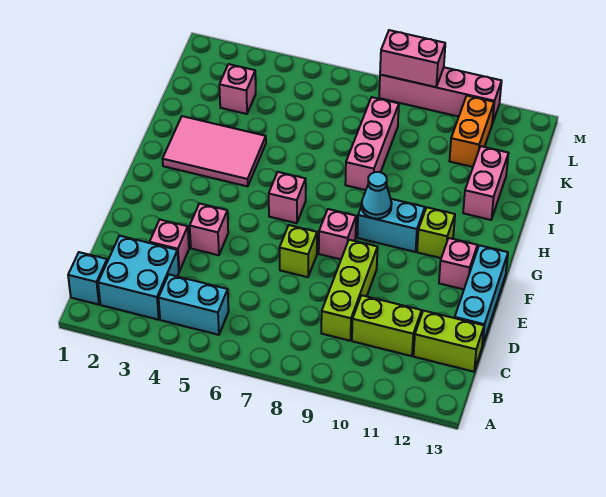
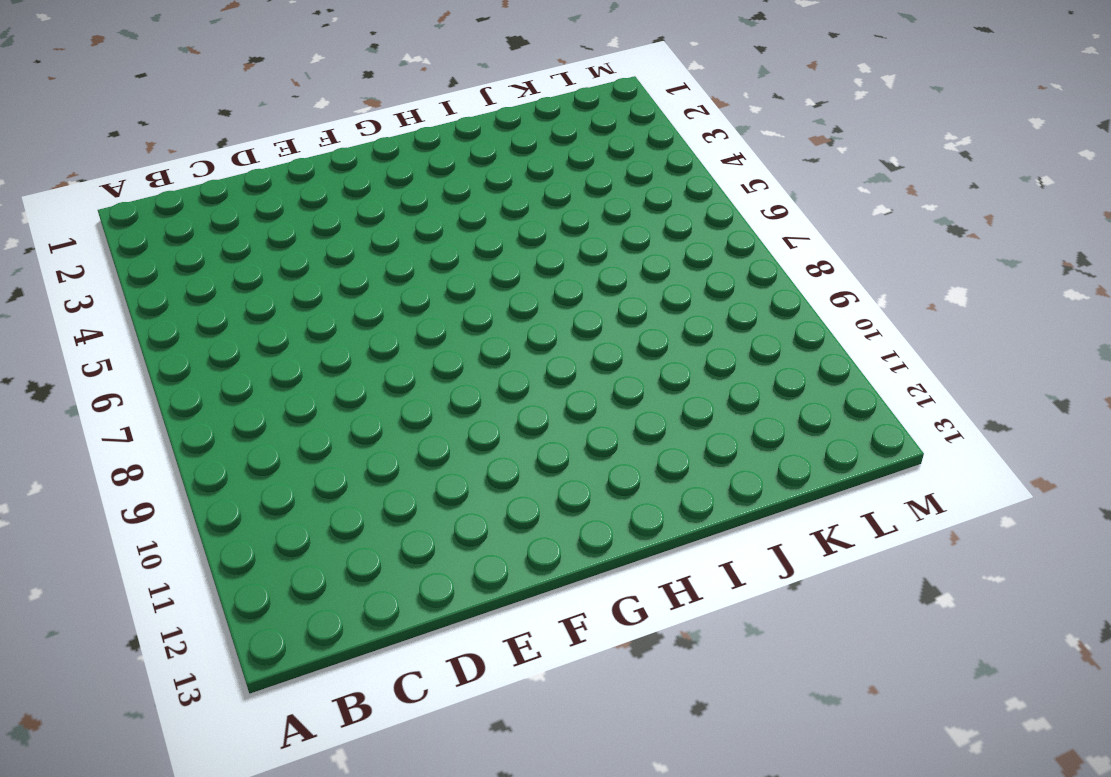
none -> cyan 1x1 brick [68,252,107,305]
none -> cyan 2x2 brick [98,236,179,320]
none -> cyan 1x2 brick [159,275,229,335]

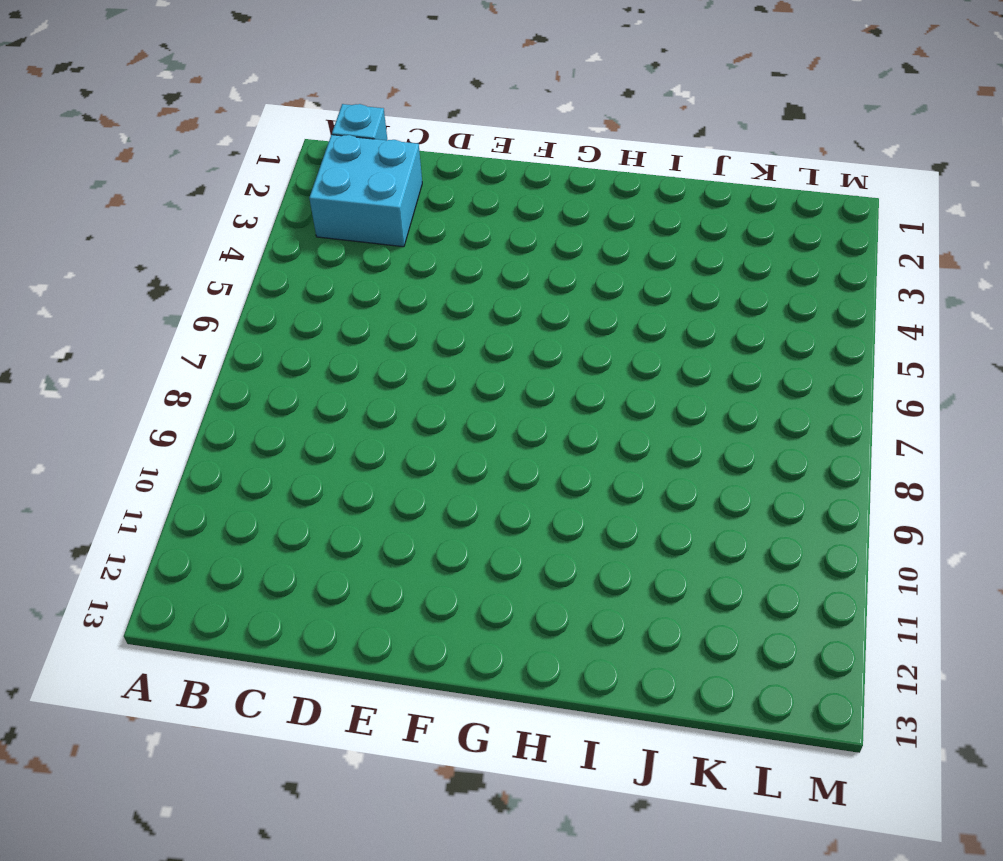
none -> cyan 1x2 brick [159,275,229,335]
none -> lime 1x3 brick [321,240,378,341]
none -> lime 1x2 brick [352,295,422,356]

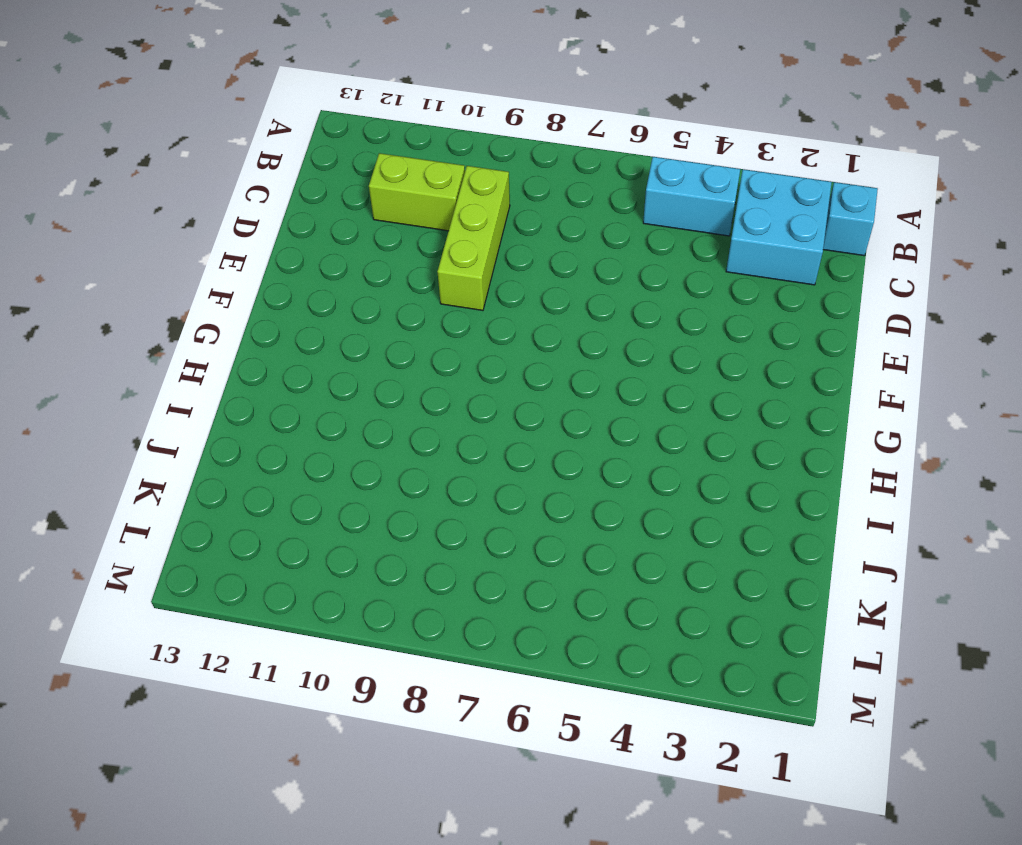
none -> lime 1x2 brick [414,311,484,372]
none -> pink 1x1 brick [150,219,189,271]
none -> cyan 1x3 brick [455,245,508,346]

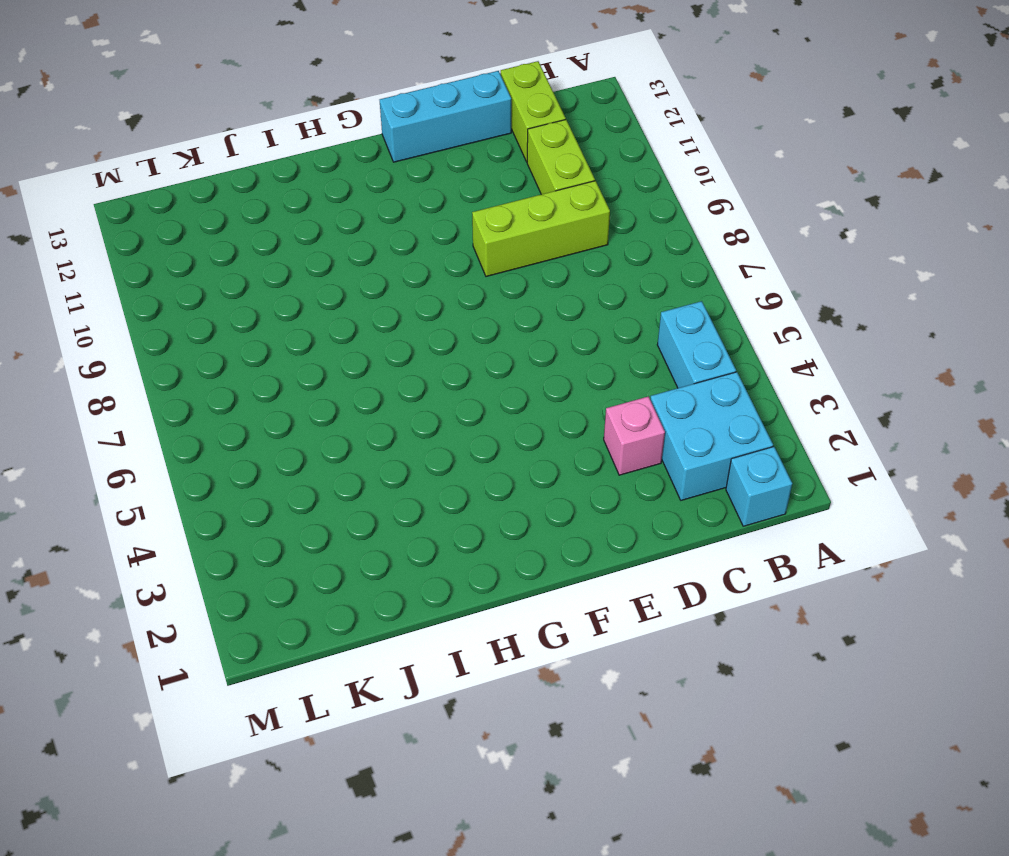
none -> pink 1x1 brick [190,203,228,255]
none -> lime 1x1 brick [279,225,317,277]
none -> pink 1x1 brick [319,209,356,259]

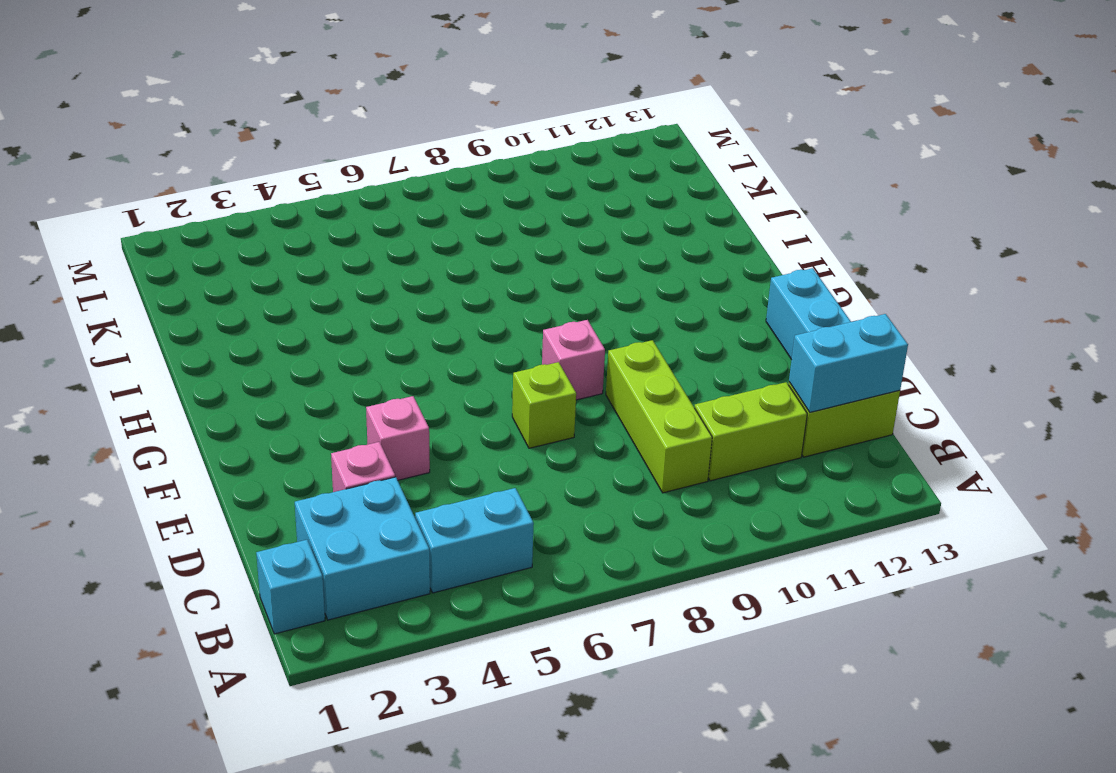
cyan 1x2 brick [789,314,908,412] -> cyan 1x2 brick moved to [357,199,425,252]
none -> pink 1x1 brick [439,238,477,289]
none -> pink 1x1 brick [269,172,306,223]
none -> lime 1x1 brick [417,207,455,258]

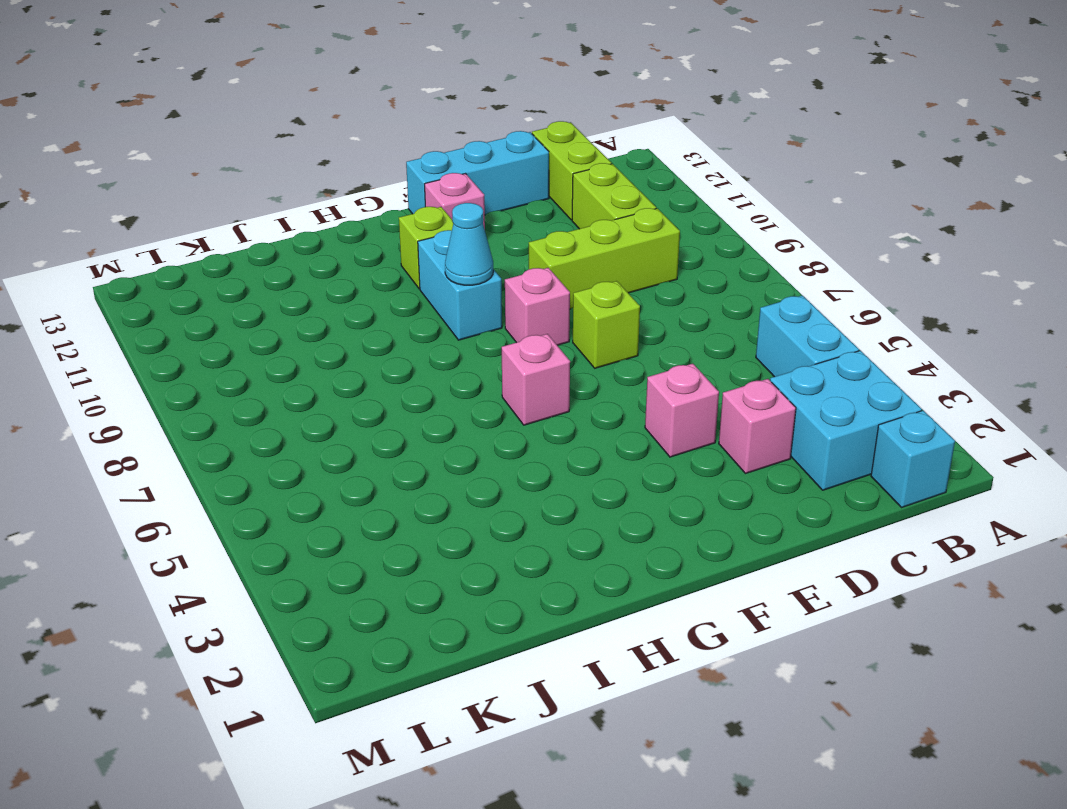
none -> pink 2x3 tile [163,116,266,187]
none -> pink 1x3 brick [345,97,399,190]
none -> pink 1x2 brick [463,146,509,220]

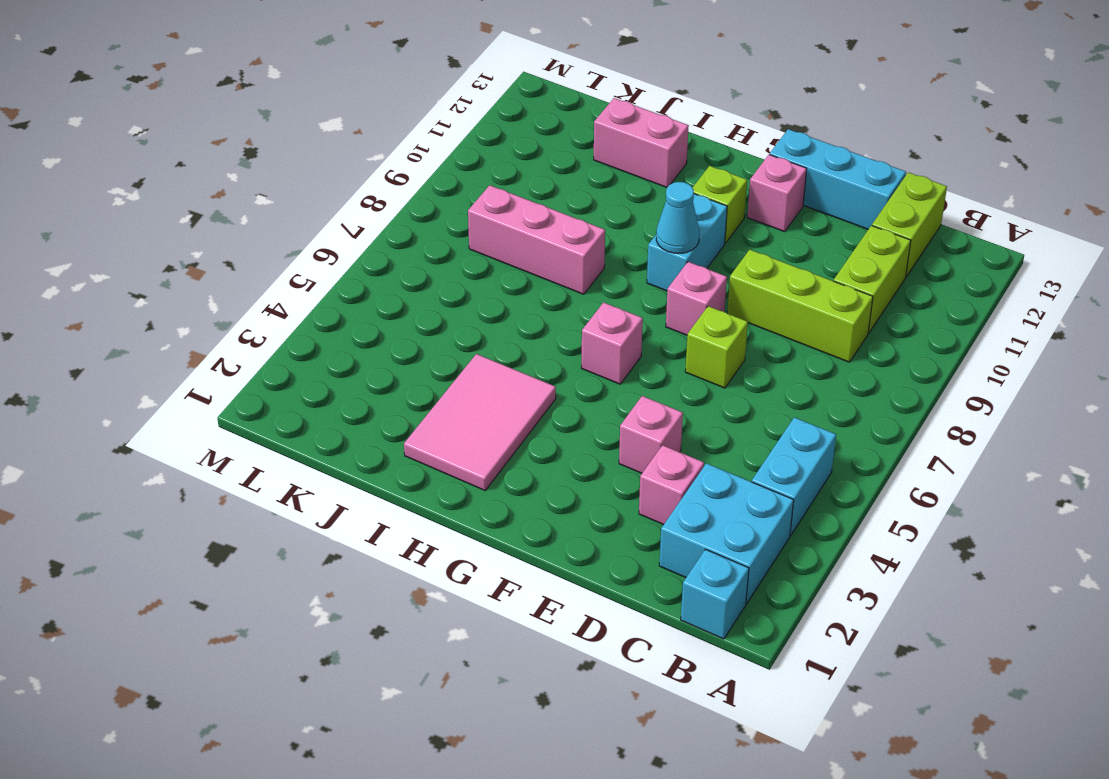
none -> pink 1x1 brick [219,64,256,114]
none -> orange 1x2 brick [450,96,494,167]
none -> pink 1x4 brick [379,67,502,123]

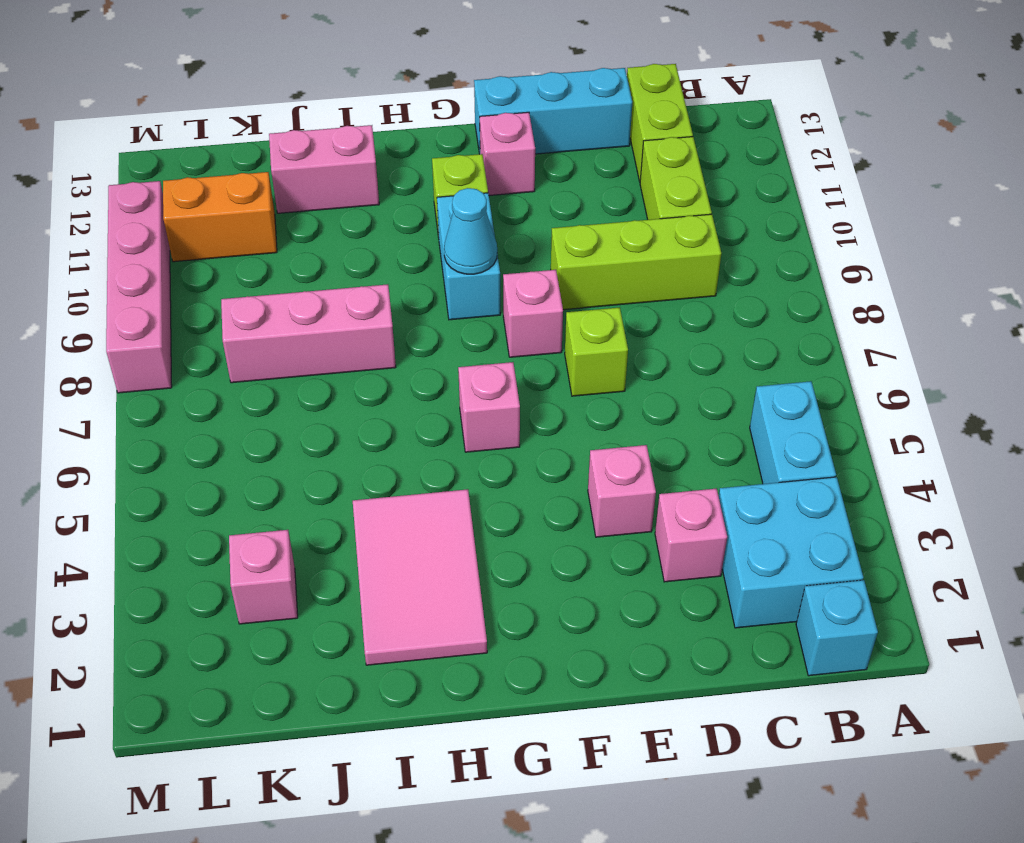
none -> pink 1x2 brick [380,30,445,87]

